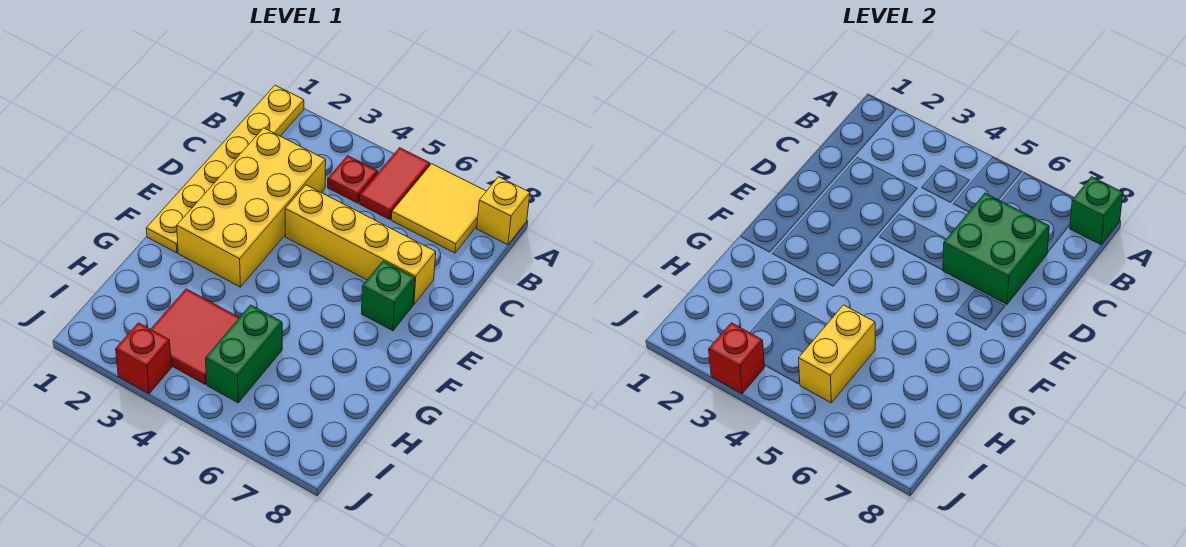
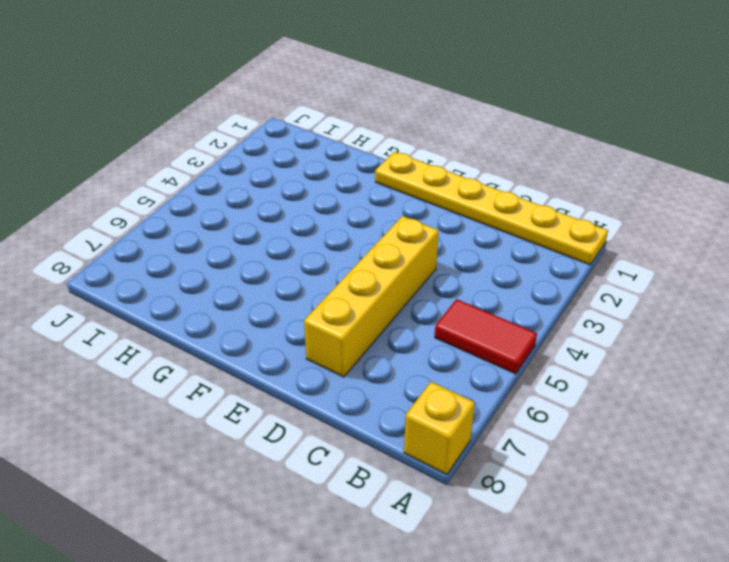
none -> yellow 2x2 tile [392,164,486,253]
none -> red 1x1 plate [328,156,378,203]
none -> yellow 2x4 brick [177,128,326,287]

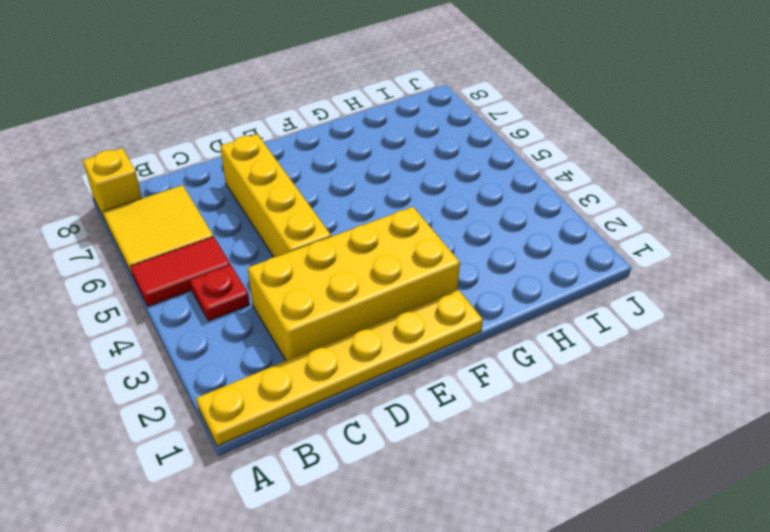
none -> green 1x1 brick [361,261,415,331]
none -> red 2x2 tile [151,289,239,384]
none -> green 1x2 brick [206,305,282,403]

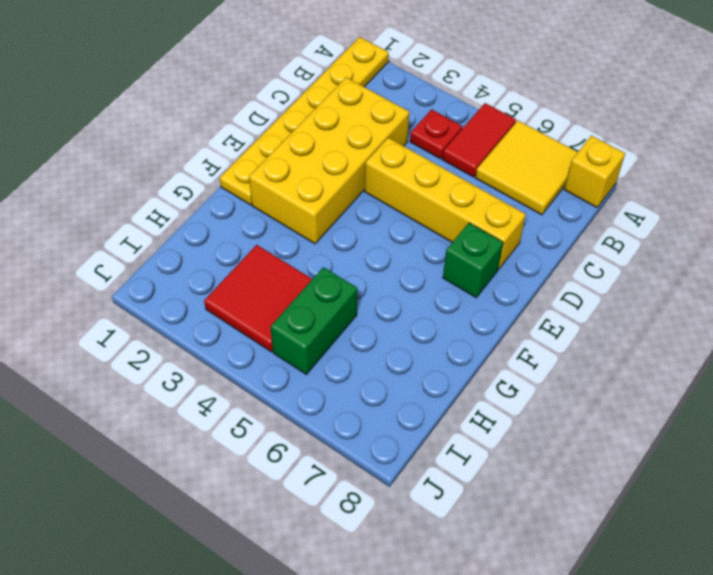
none -> red 1x1 brick [116,323,172,393]
none -> green 1x1 brick [1070,177,1123,245]
none -> green 2x2 brick [943,193,1049,304]

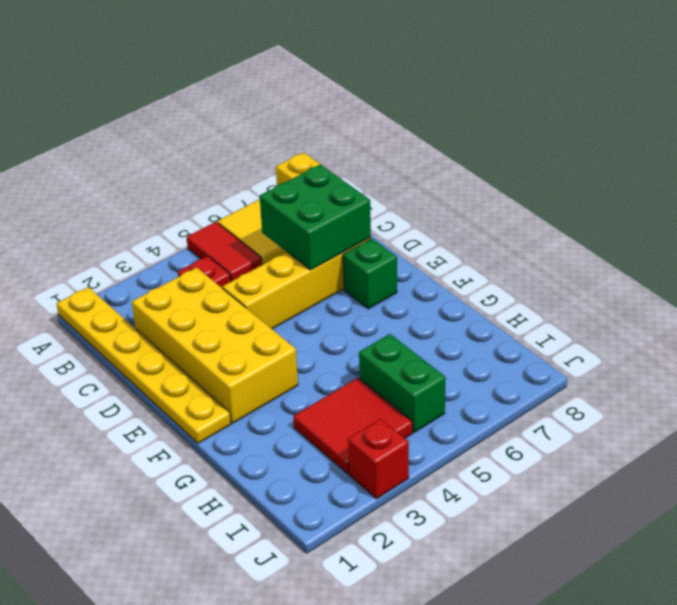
none -> green 1x1 brick [1070,177,1123,245]
none -> yellow 1x2 brick [799,305,875,403]
none -> red 1x1 brick [709,323,765,393]

